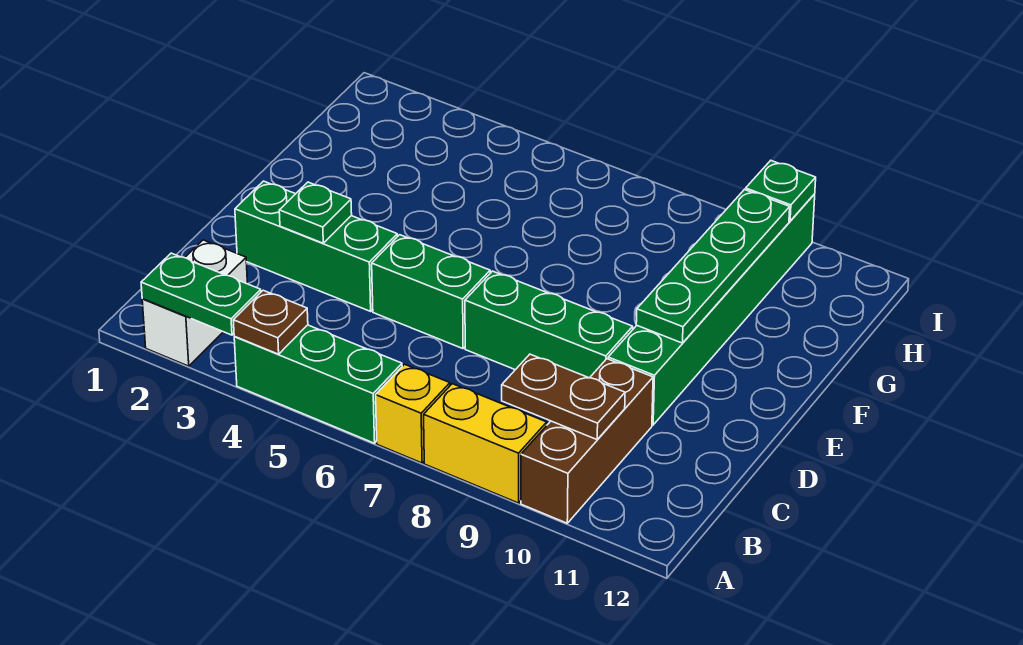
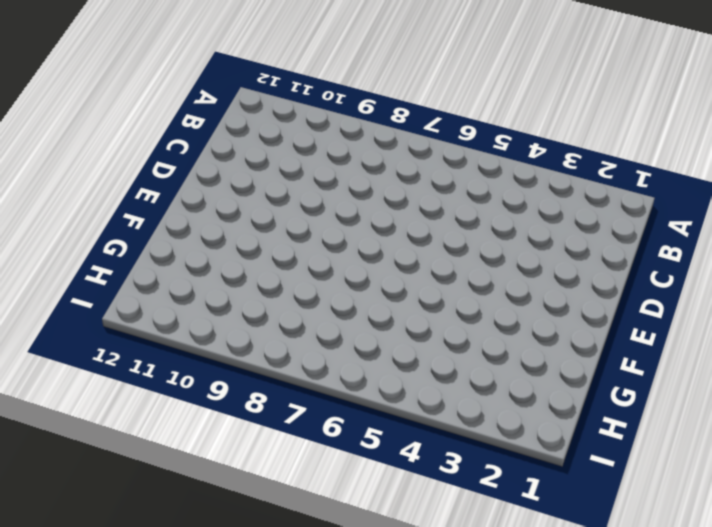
none -> white 1x2 brick [142,240,247,366]
none -> green 1x3 brick [234,325,402,443]
none -> yellow 1x1 brick [376,364,450,463]

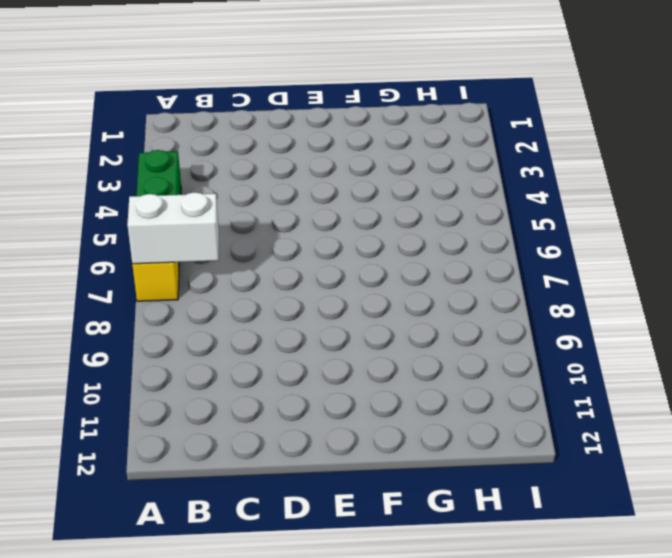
white 1x2 brick [127,192,219,264] -> white 1x2 brick moved to [142,240,247,366]
none -> yellow 1x2 brick [424,384,547,503]
none -> brown 1x3 brick [521,359,653,523]
none -> green 1x3 brick [235,181,397,311]

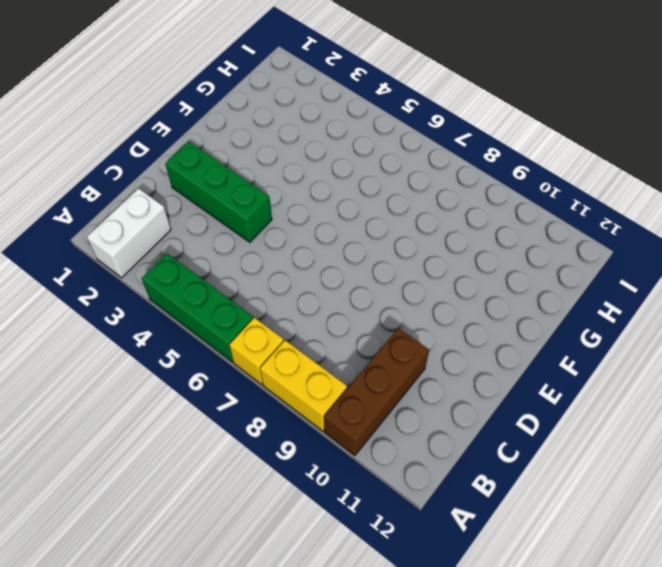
none -> green 1x2 brick [372,235,490,349]
none -> green 1x3 brick [465,271,633,378]
none -> green 1x6 brick [608,194,815,425]

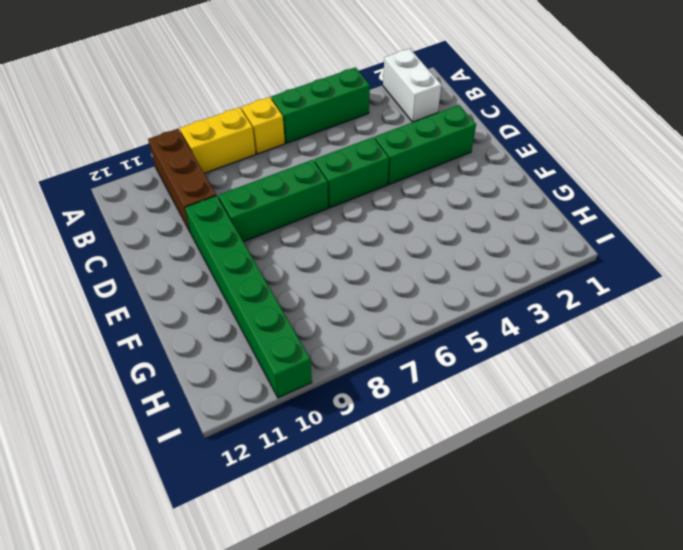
none -> green 1x2 plate [141,253,261,335]
none -> brown 1x1 plate [233,290,308,354]
none -> brown 1x2 plate [502,354,625,440]

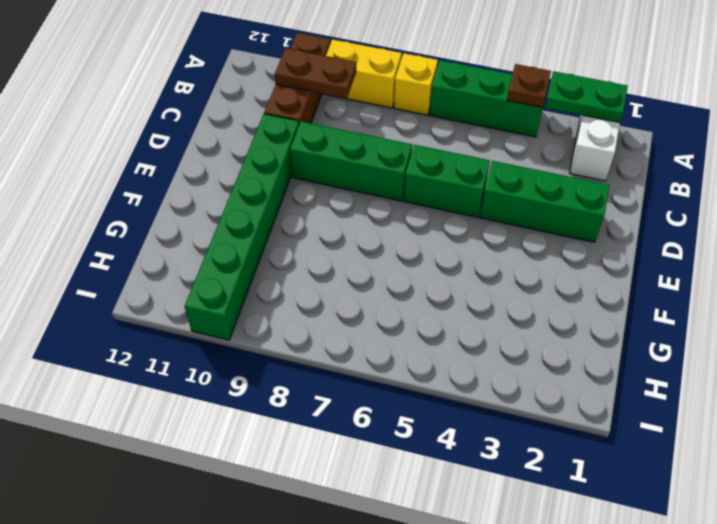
none -> green 1x1 plate [279,182,352,243]
none -> green 1x4 plate [636,190,790,343]
none -> green 1x1 plate [746,161,816,221]

